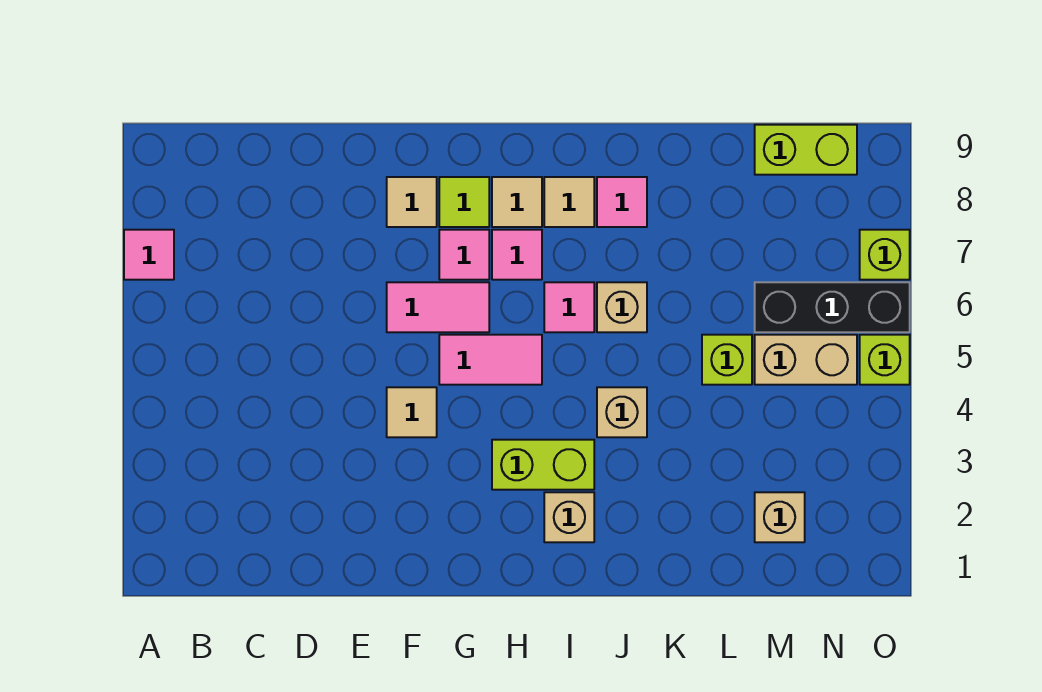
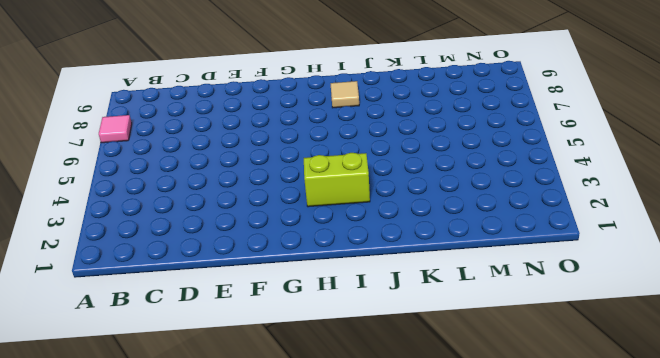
none -> tan 1x1 tile [387,387,437,437]
none -> pink 1x2 tile [387,282,489,332]
none -> tan 1x1 tile [387,177,437,227]

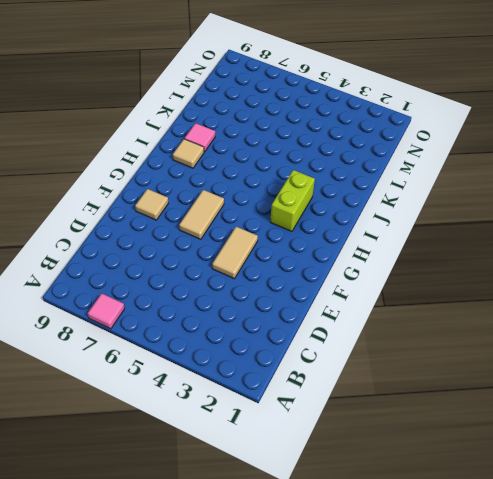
tan 1x2 tile [212,227,258,279] -> tan 1x1 tile [387,387,437,437]
tan 1x2 tile [179,190,224,239] -> pink 1x2 tile [387,282,489,332]
none -> pink 1x2 tile [439,335,542,385]
none -> pink 1x1 tile [439,230,489,280]
none -> lime 1x1 tile [439,177,489,227]

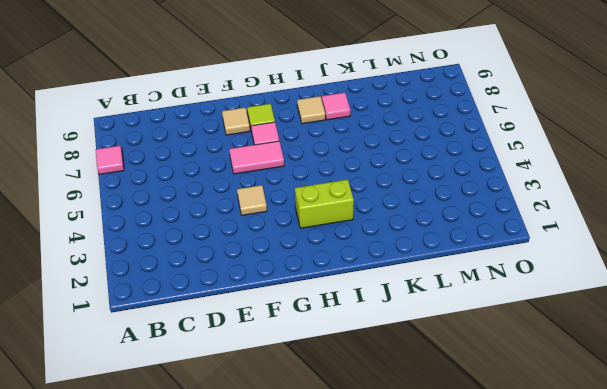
none -> pink 1x2 tile [439,335,542,385]
none -> pink 1x1 tile [492,230,542,280]
none -> tan 1x1 tile [492,177,542,227]

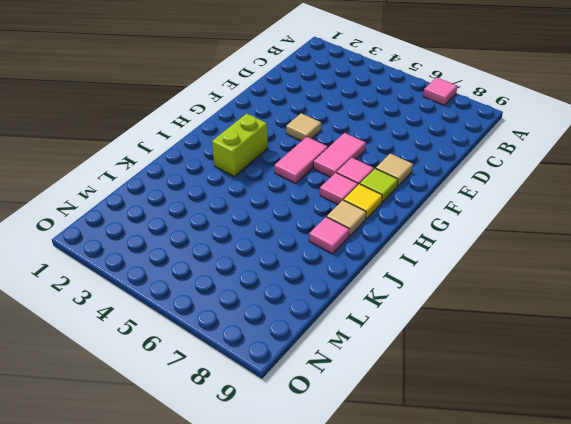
yellow 1x1 tile [344,184,382,219] -> tan 1x1 tile [492,177,542,227]
none -> tan 1x1 brick [544,492,594,542]
none -> pink 1x1 tile [544,282,594,332]
none -> tan 1x1 brick [597,387,647,437]

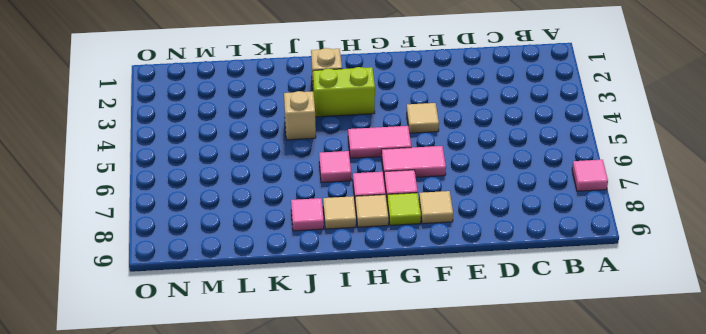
none -> tan 1x1 brick [597,282,647,332]
none -> lime 1x1 brick [702,335,752,385]
none -> tan 1x1 brick [755,492,805,542]

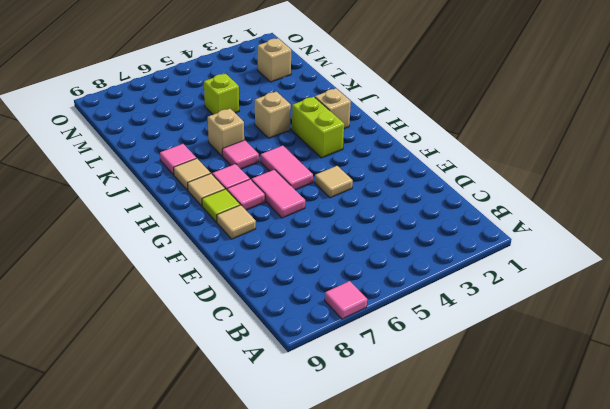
none -> tan 1x2 brick [755,335,857,385]
none -> black 1x3 brick [755,282,910,332]
none -> lime 1x2 brick [755,125,857,175]

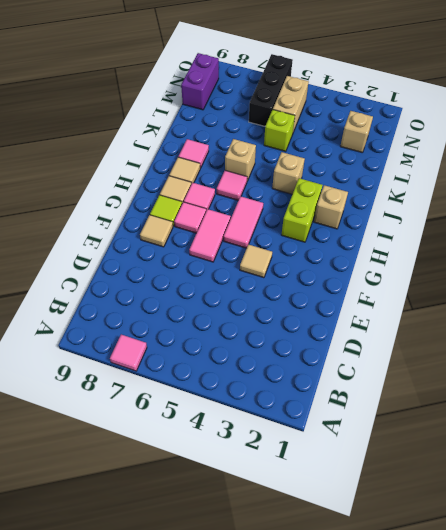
purple 1x2 brick [181,53,219,110] -> lime 1x2 brick [755,125,857,175]
none -> lime 1x1 brick [860,335,910,385]
none -> lime 1x1 brick [860,230,910,280]

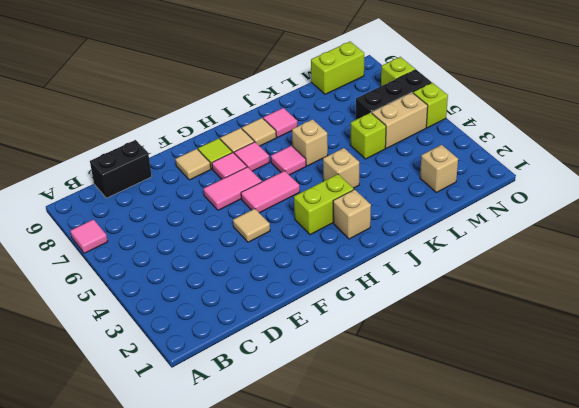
black 1x2 brick [90,140,152,198] -> none

